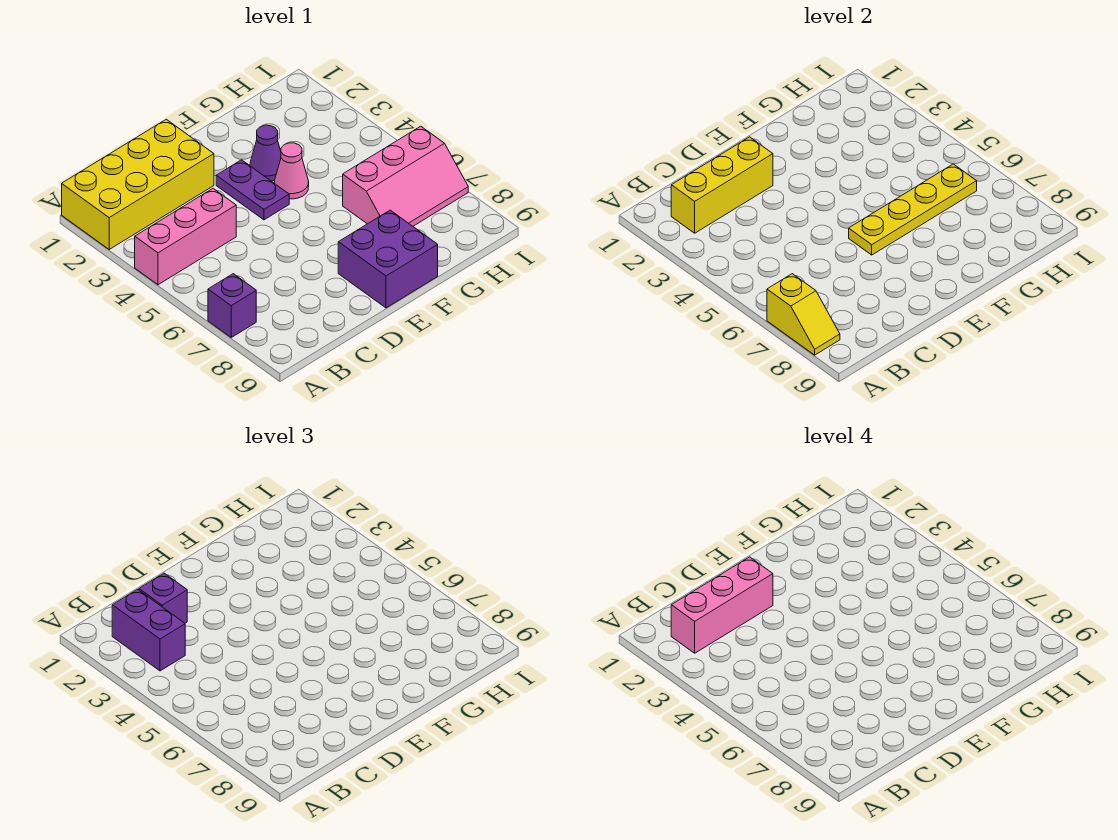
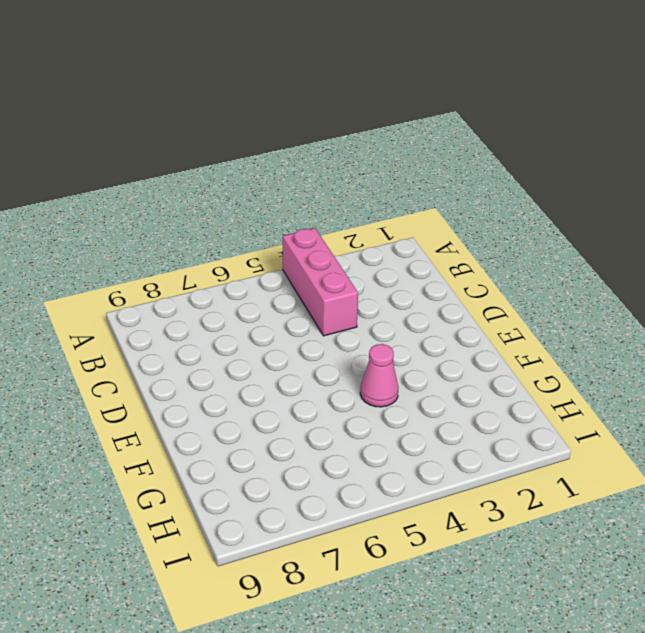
none -> yellow 2x4 brick [62,119,214,249]
none -> purple 1x1 brick [208,274,256,337]
none -> purple 1x2 plate [216,160,289,220]

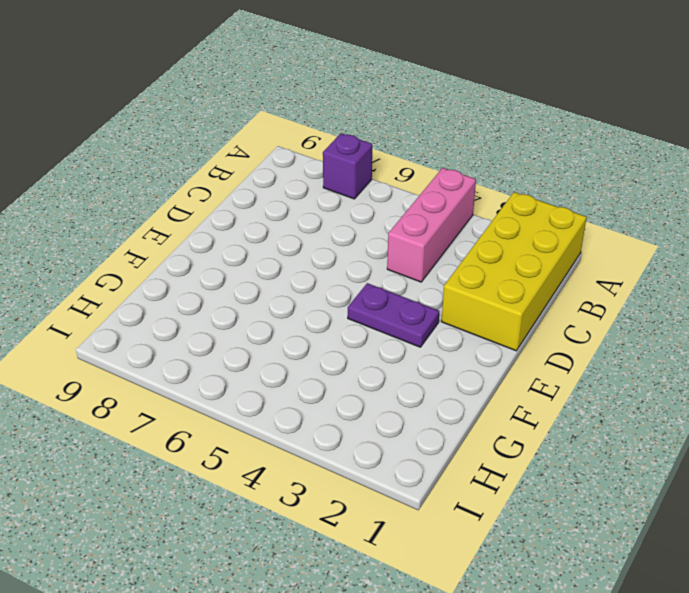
none -> purple 2x2 brick [338,210,438,308]
none -> purple 1x1 cone [250,125,281,181]
none -> pink 1x1 cone [274,143,309,199]

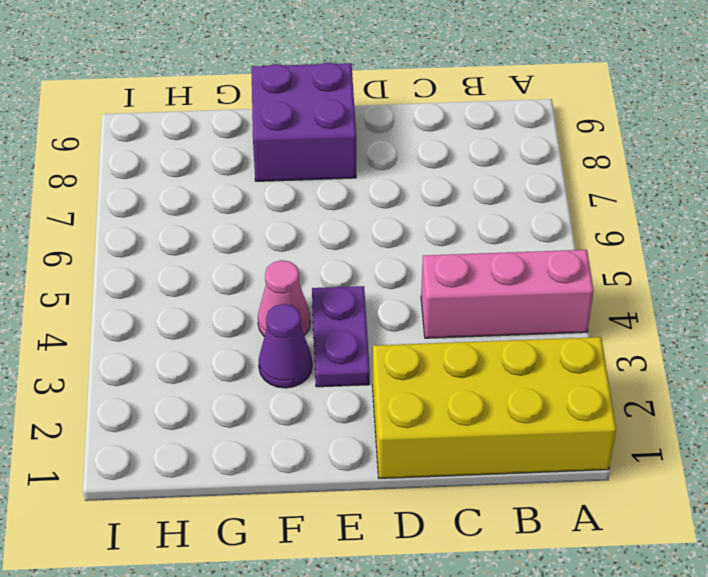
none -> purple 1x1 brick [208,274,256,337]
none -> pink 2x3 slope [343,126,468,226]
none -> yellow 1x2 slope [767,274,840,355]

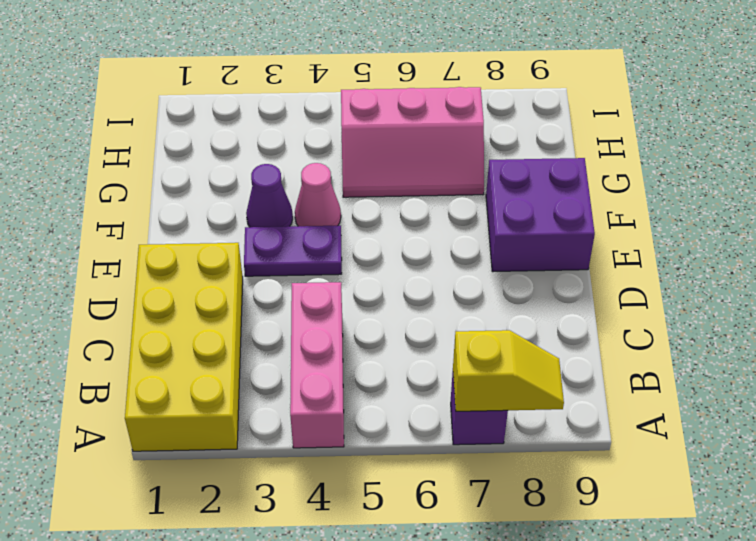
pink 2x3 slope [341,87,484,197] -> pink 2x3 slope turned to [343,126,468,226]
none -> yellow 1x3 brick [671,137,773,233]
none -> yellow 1x4 plate [849,164,977,255]
none -> purple 1x2 brick [112,589,185,671]

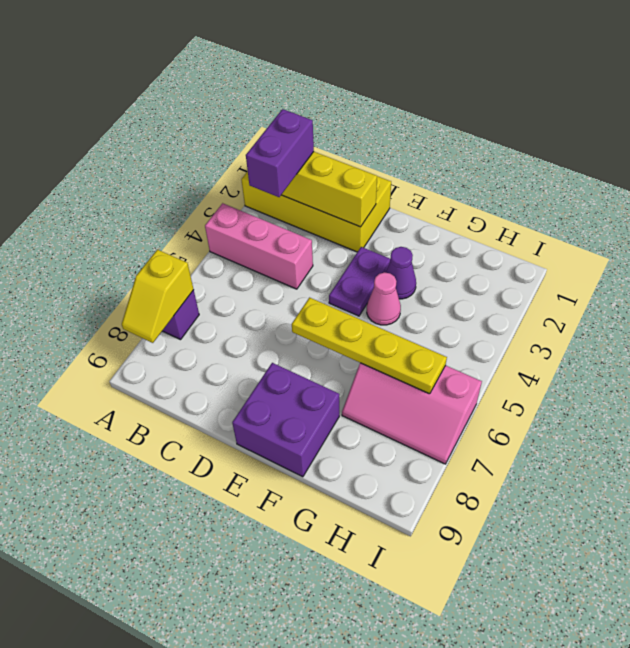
none -> purple 1x1 brick [139,573,187,623]
none -> pink 1x3 brick [671,557,773,653]

